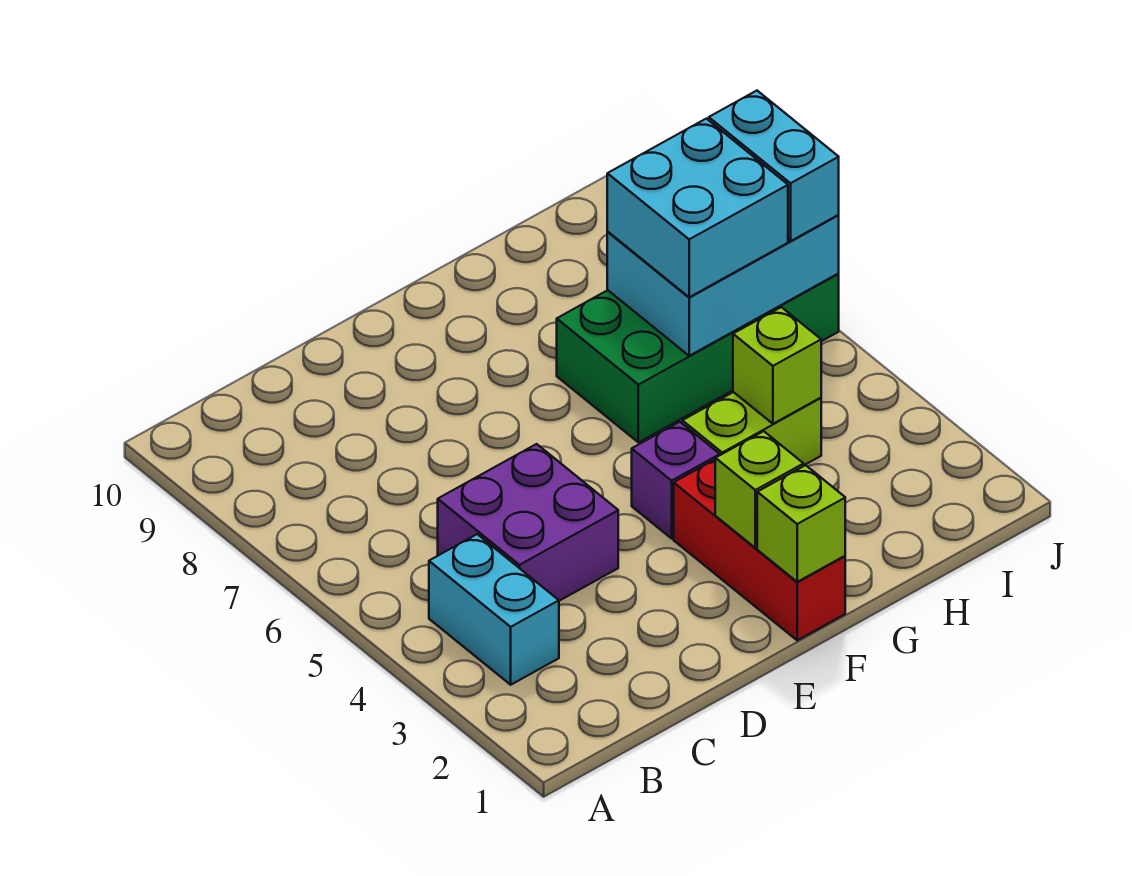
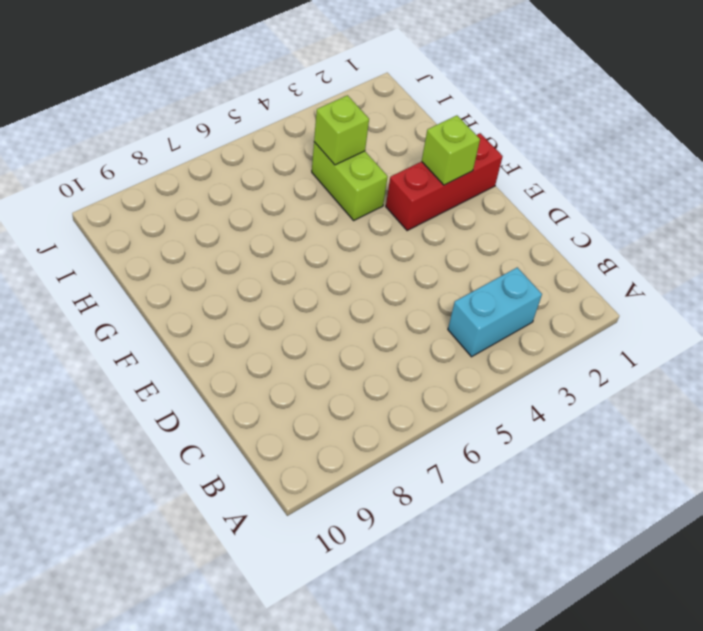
none -> purple 2x2 brick [438,444,618,601]
none -> purple 1x1 brick [632,422,720,538]
none -> green 2x4 brick [557,274,839,443]

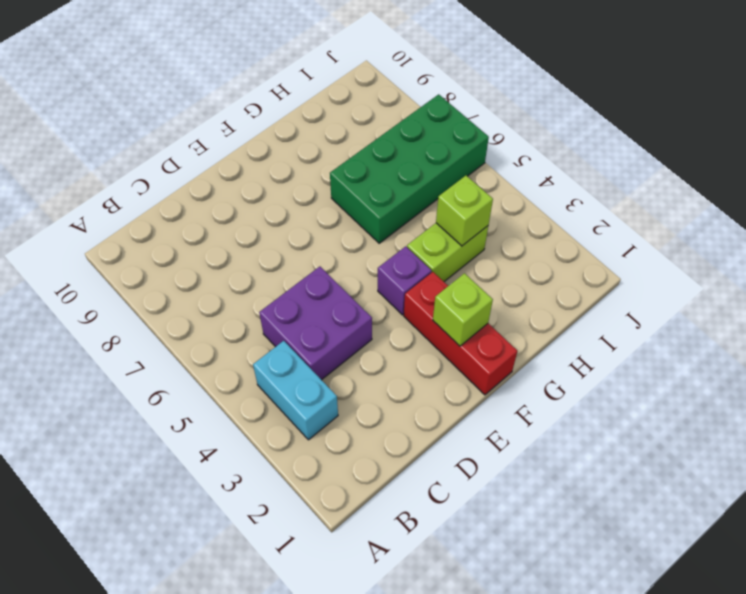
none -> lime 1x1 brick [757,465,845,582]
none -> cyan 2x3 brick [607,215,839,356]
none -> cyan 2x2 brick [607,119,788,297]

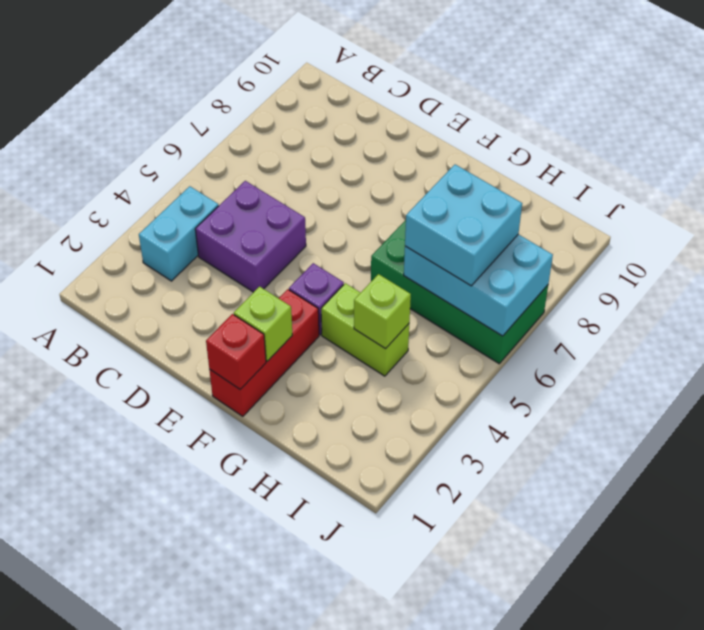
red 1x1 brick [206,314,266,389] -> lime 1x1 brick [757,465,845,582]
none -> cyan 1x2 brick [709,91,839,241]

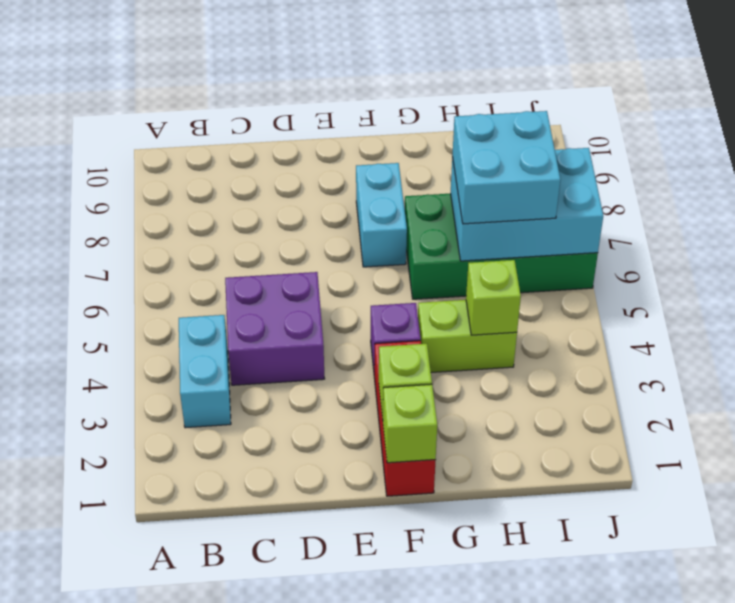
cyan 1x2 brick [356,163,407,267] -> cyan 1x2 brick moved to [709,91,839,241]

